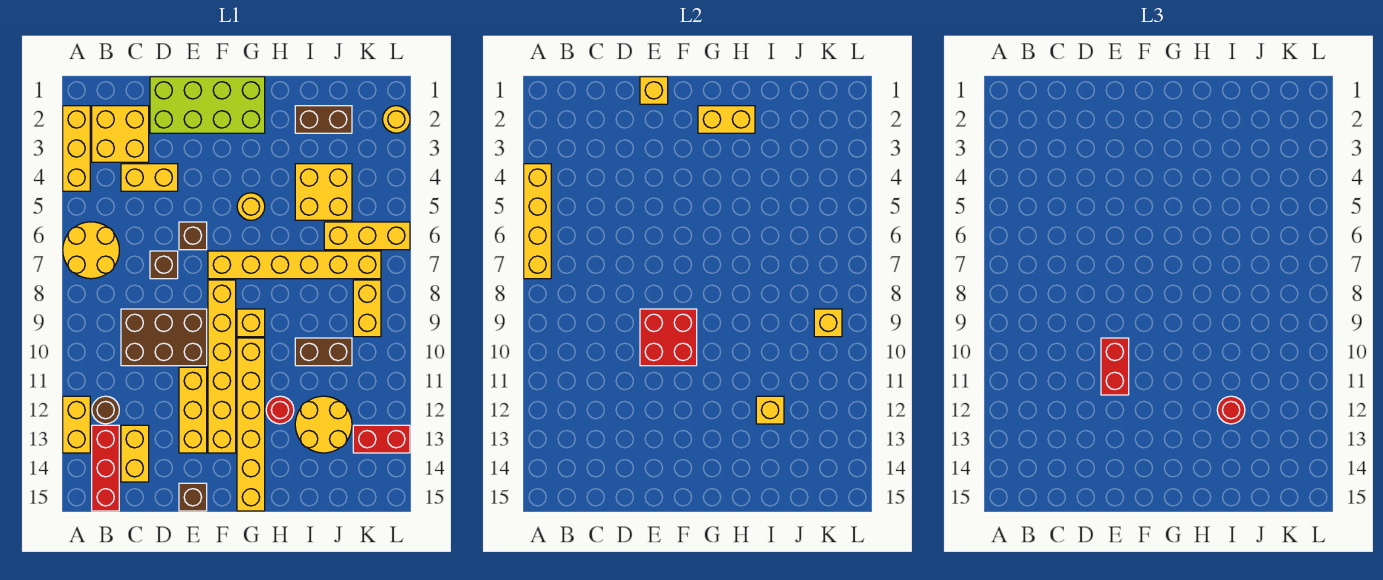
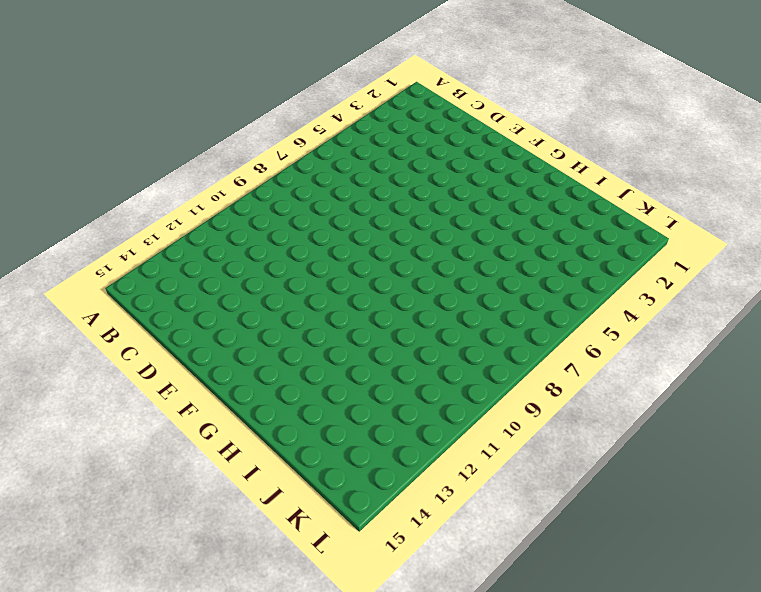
none -> yellow 1x3 brick [63,106,90,191]
none -> yellow 2x2 round brick [63,222,119,279]
none -> yellow 1x2 brick [63,396,90,453]
none -> yellow 2x2 brick [92,106,149,162]

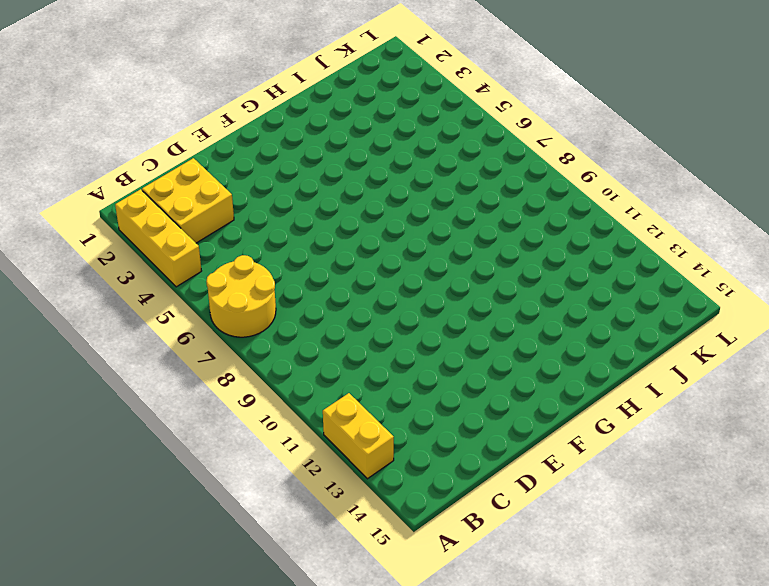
none -> brown 1x1 round brick [92,396,119,424]
none -> red 1x3 brick [92,425,119,511]
none -> yellow 1x2 brick [121,164,178,191]
none -> brown 2x3 brick [121,309,207,366]

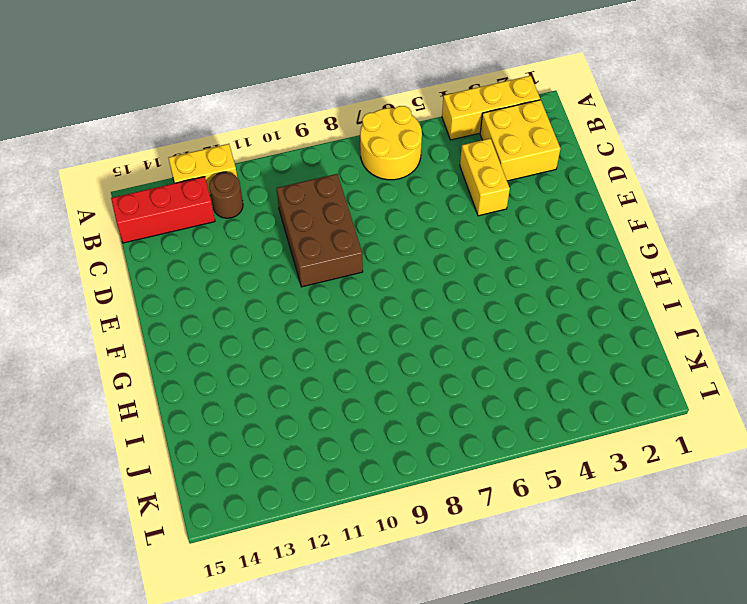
none -> yellow 1x2 brick [121,425,149,482]
none -> lime 2x4 brick [150,77,265,133]
none -> brown 1x1 brick [150,251,178,279]
none -> brown 1x1 brick [179,222,207,250]

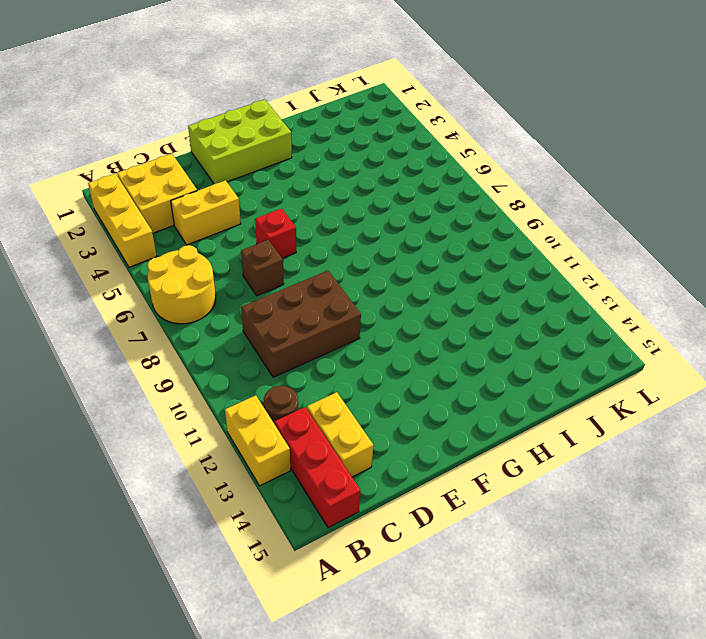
lime 2x3 brick [188,99,292,184] -> lime 2x4 brick [150,77,265,133]
red 1x1 brick [255,208,296,258] -> brown 1x1 brick [179,222,207,250]
none -> yellow 1x3 brick [179,367,207,453]
none -> brown 1x1 brick [179,483,207,511]
none -> yellow 1x6 brick [208,251,381,279]
none -> yellow 1x6 brick [208,280,236,453]

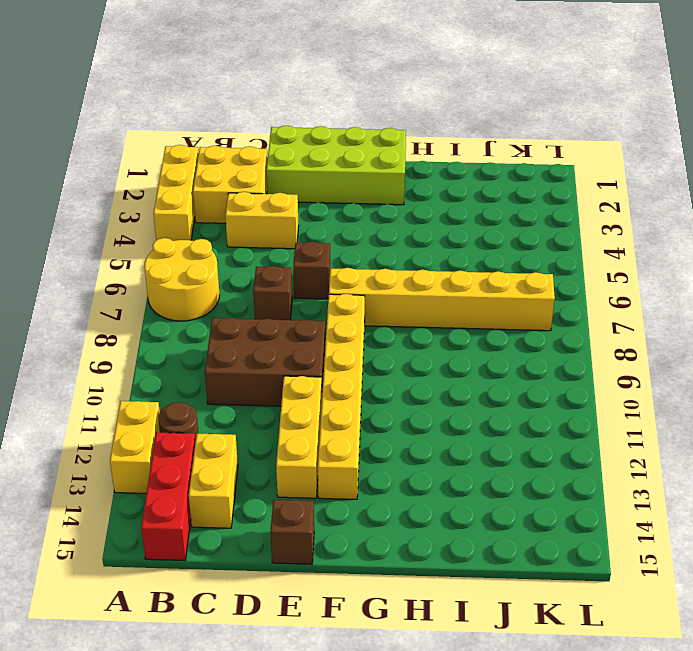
none -> yellow 1x1 round brick [237,193,265,220]
none -> yellow 1x1 brick [237,309,265,337]
none -> yellow 1x6 brick [237,338,265,511]
none -> red 1x1 round brick [266,396,294,424]

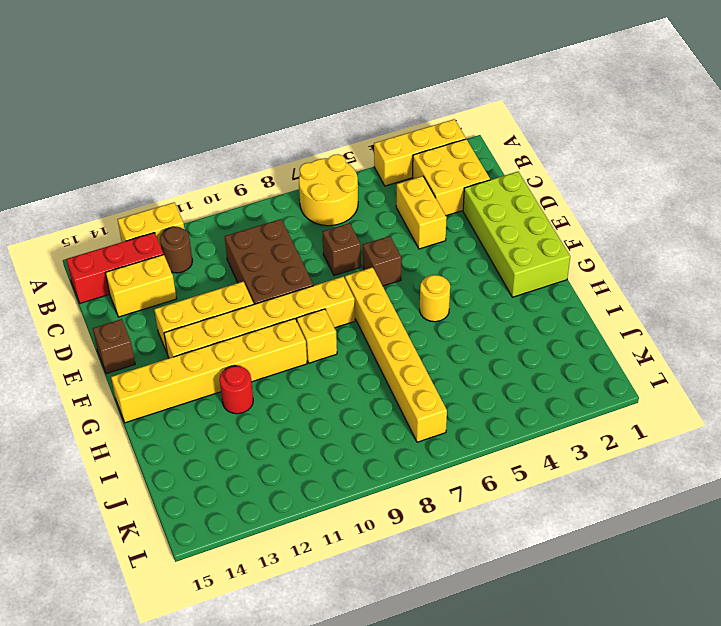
none -> brown 1x2 brick [295,106,352,133]
none -> yellow 2x2 brick [295,164,352,220]
none -> brown 1x2 brick [295,338,352,366]
none -> yellow 2x2 round brick [295,396,352,453]

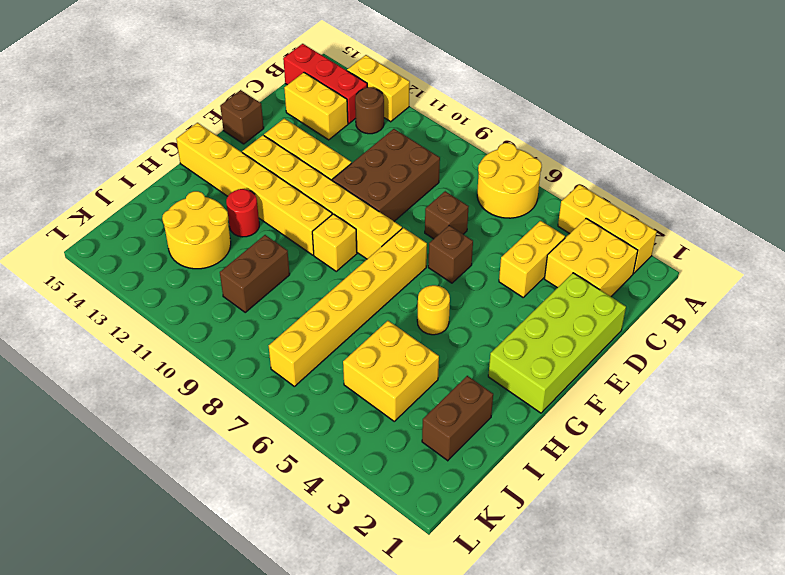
none -> yellow 1x3 brick [324,222,410,250]
none -> yellow 1x2 brick [353,280,381,337]
none -> red 1x2 brick [353,425,410,453]
none -> yellow 1x1 round brick [383,106,410,133]

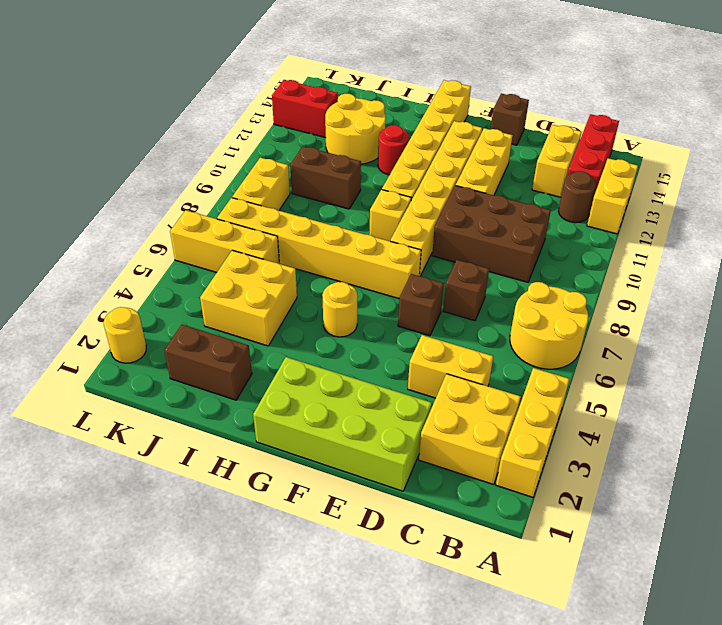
none -> yellow 1x4 brick [524,164,551,279]
none -> yellow 1x1 brick [640,77,668,104]
none -> red 2x2 brick [640,309,697,366]
none -> yellow 1x2 brick [698,106,755,133]

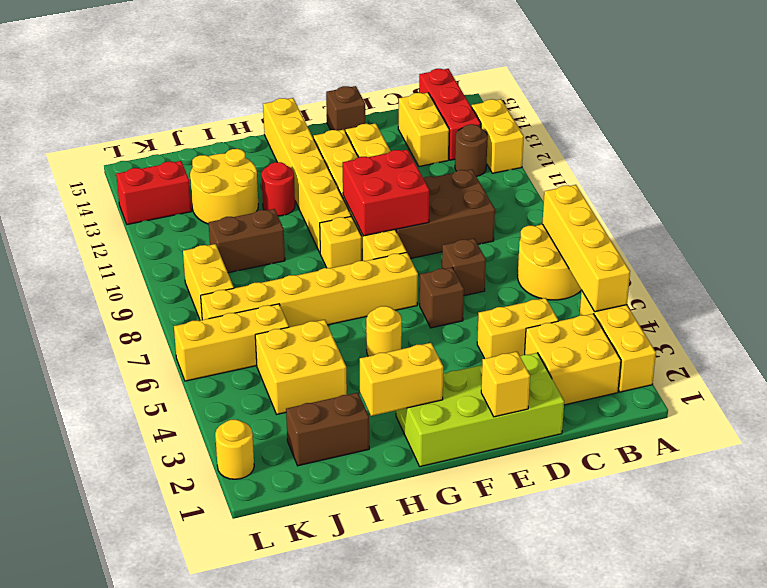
none -> yellow 1x1 brick [756,396,784,424]
none -> yellow 1x1 brick [814,309,842,337]
none -> red 1x2 brick [1101,338,1129,395]
none -> red 1x1 round brick [1217,396,1245,424]

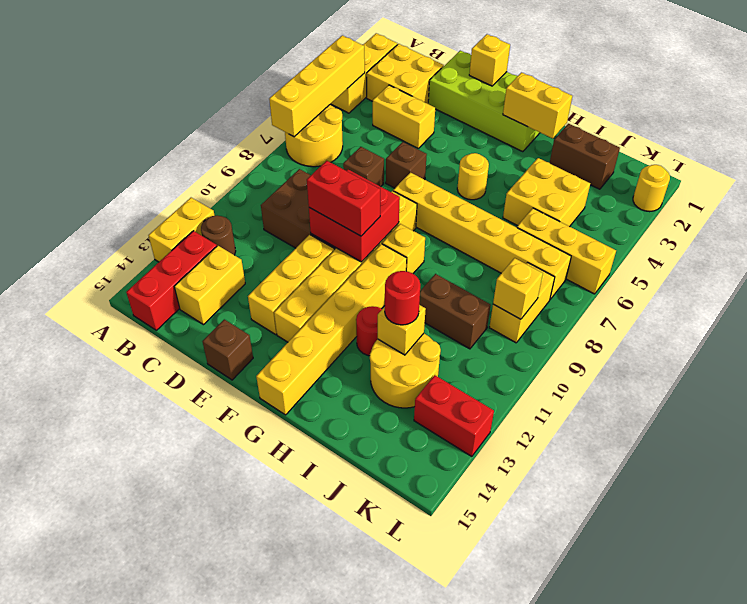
red 1x2 brick [307,161,380,236] -> red 1x2 brick turned to [1101,338,1129,395]

